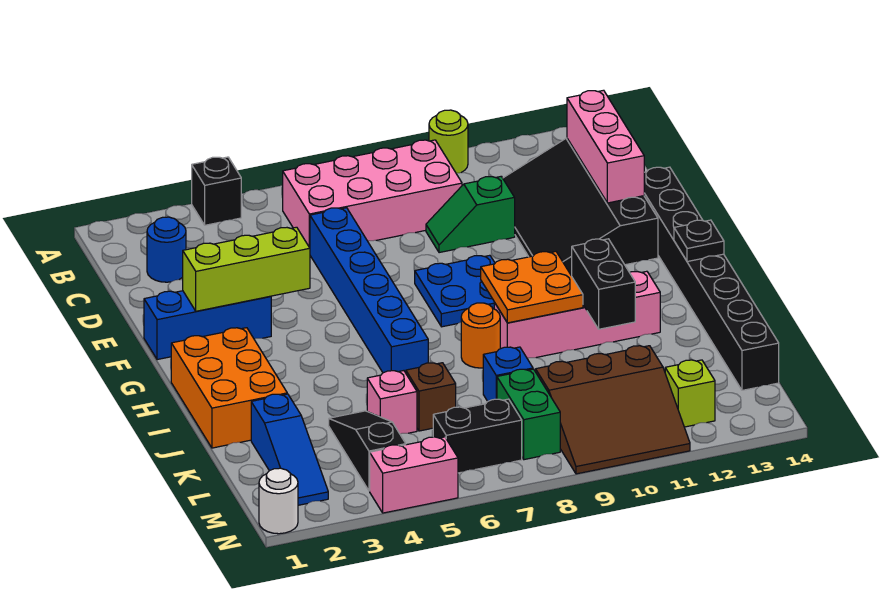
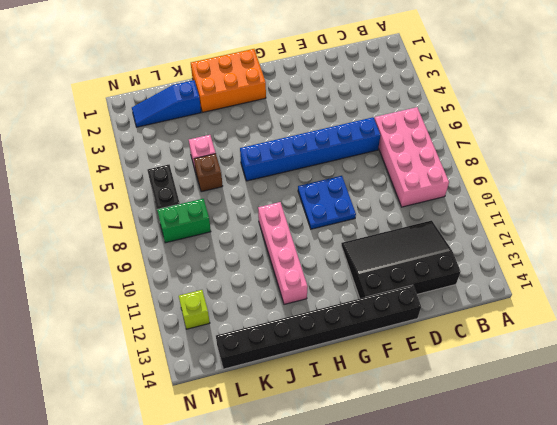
none -> black 1x1 brick [192,157,241,225]
none -> lime 1x1 round brick [429,110,468,174]
none -> blue 1x1 round brick [147,217,186,282]

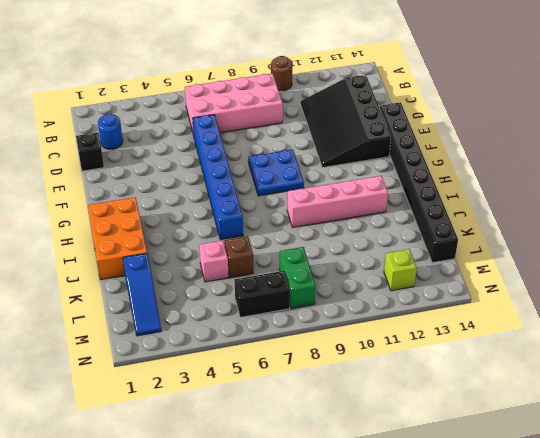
brown 1x1 round brick [271,56,292,91] -> lime 1x1 round brick [429,110,468,174]
black 1x1 brick [76,133,104,171] -> black 1x1 brick moved to [192,157,241,225]
none -> green 1x2 slope [426,177,515,253]
none -> blue 1x3 brick [144,291,271,360]
none -> orange 1x1 round brick [461,303,500,368]

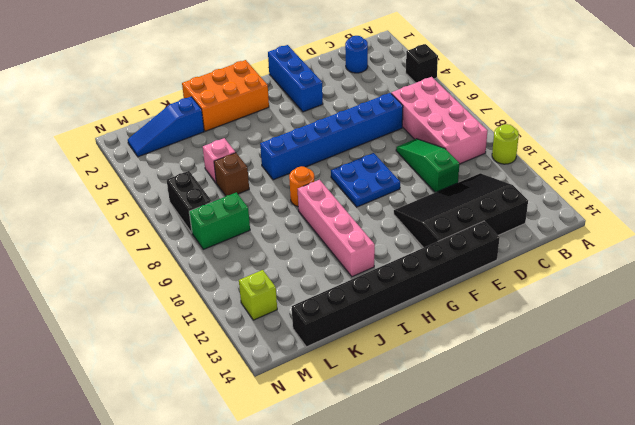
green 1x3 slope [396,139,459,192] -> green 1x2 slope [426,177,515,253]
none -> black 1x3 slope [329,411,406,491]
none -> blue 1x1 brick [483,347,533,401]
none -> brown 3x3 slope [535,346,690,474]

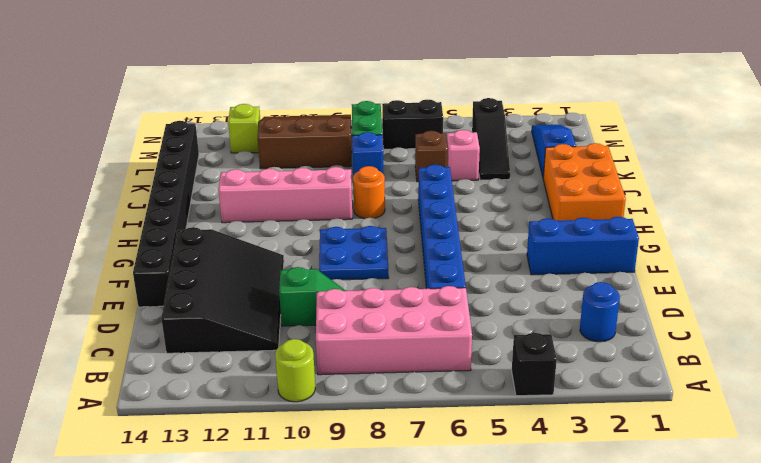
none -> white 1x1 round brick [259,468,298,534]
none -> pink 1x2 brick [370,437,458,513]
none -> pink 1x3 brick [567,90,644,203]

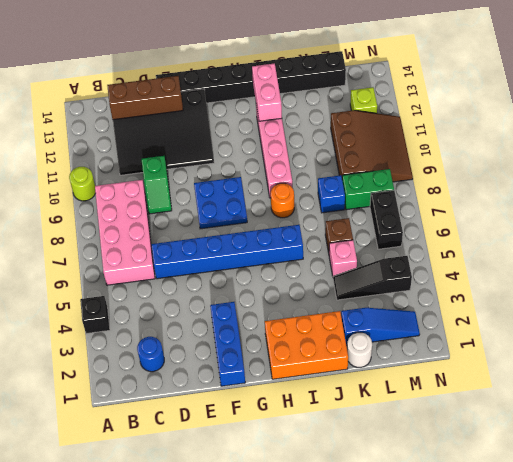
brown 1x3 brick [107,76,183,120] -> pink 1x3 brick [567,90,644,203]
pink 1x2 brick [252,64,282,121] -> pink 1x2 brick moved to [370,437,458,513]
white 1x1 round brick [347,333,372,367] -> white 1x1 round brick moved to [259,468,298,534]
none -> lime 1x3 brick [183,227,310,311]
none -> orange 2x2 plate [481,252,583,323]
none -> black 1x1 plate [674,220,724,262]

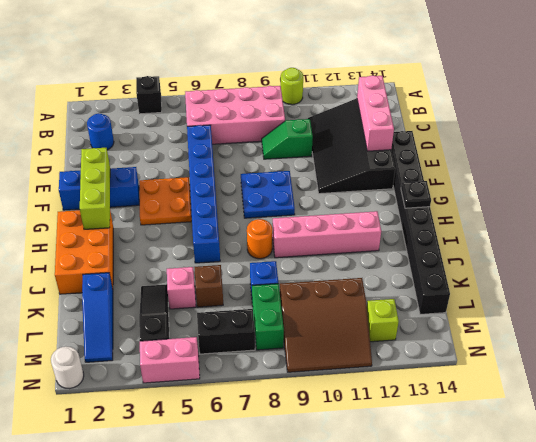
lime 1x3 brick [80,148,110,229] -> lime 1x3 brick turned to [183,227,310,311]
orange 2x2 plate [139,177,191,225] -> orange 2x2 plate moved to [481,252,583,323]
none -> black 1x2 brick [572,239,635,329]

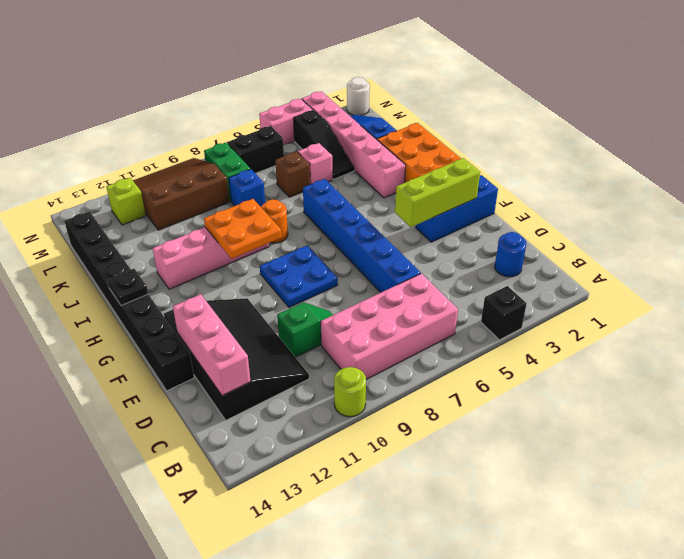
pink 1x6 brick [302,91,406,198] -> none
none -> black 1x2 brick [572,239,635,329]

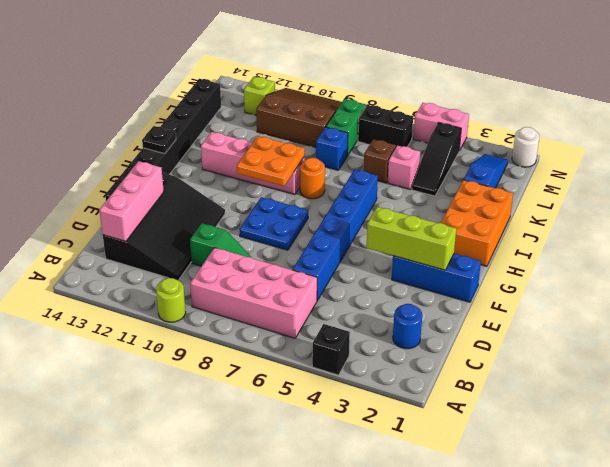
none -> black 1x2 brick [572,239,635,329]

